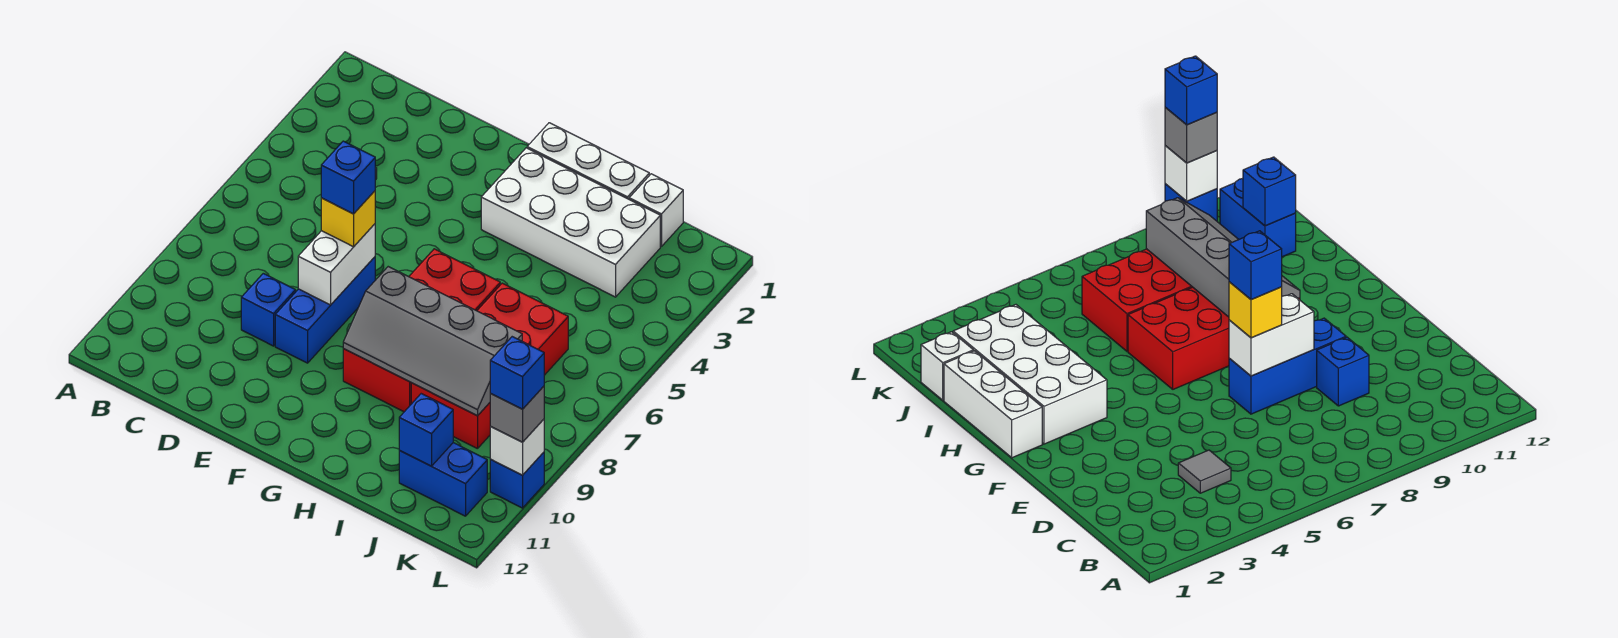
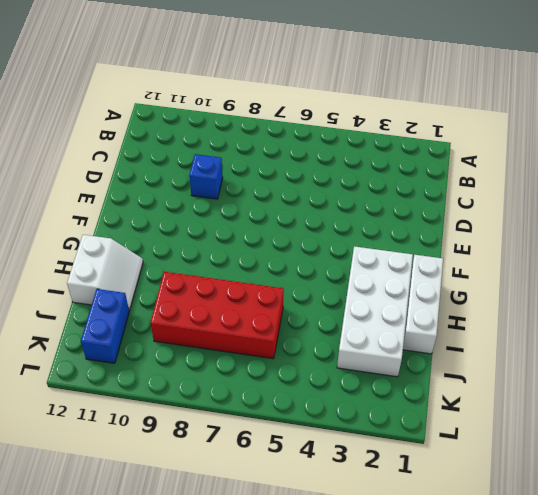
white 2x2 slope [67,235,143,310] -> none
none -> grey 1x1 tile [1178,450,1231,493]
none -> blue 1x3 brick [275,257,375,363]
none -> red 2x4 brick [343,249,500,412]

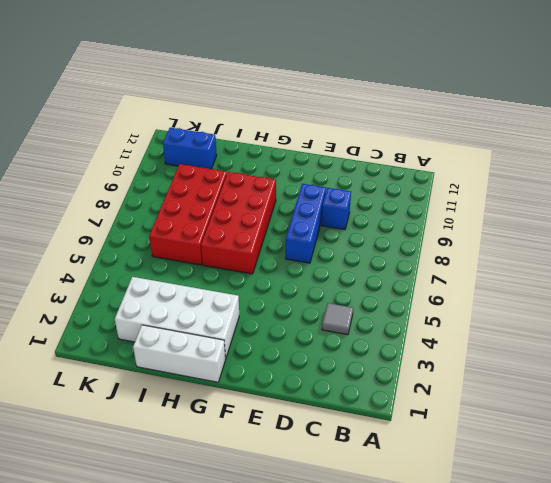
none -> white 1x1 brick [629,174,683,247]
none -> blue 1x1 brick [490,452,544,508]
none -> white 1x2 brick [298,224,375,305]

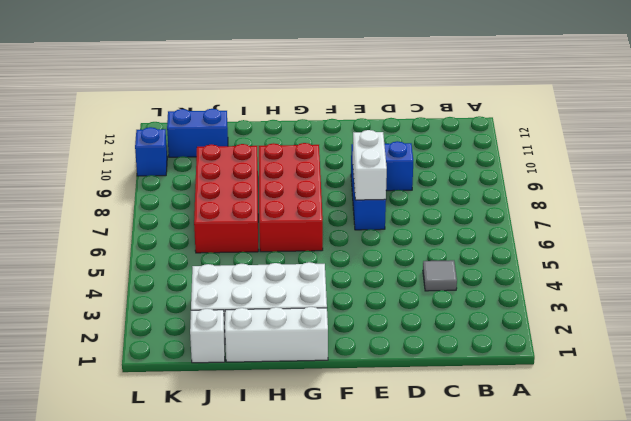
none -> grey 2x4 slope [343,267,522,416]
none -> blue 1x1 brick [399,394,453,466]
none -> white 1x1 brick [490,419,544,475]

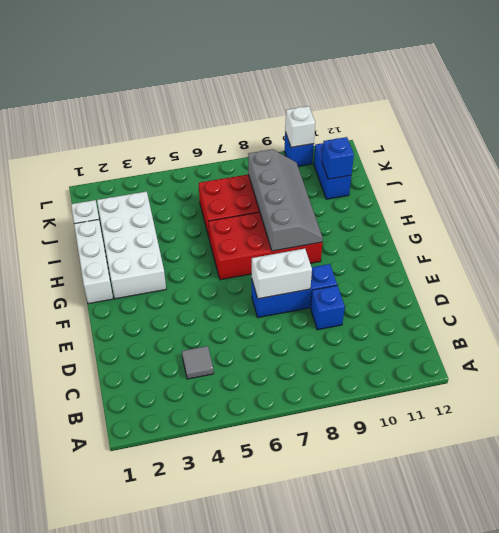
none -> yellow 1x1 brick [321,191,375,247]
none -> grey 1x1 brick [490,386,544,442]
none -> blue 1x1 brick [321,141,375,214]

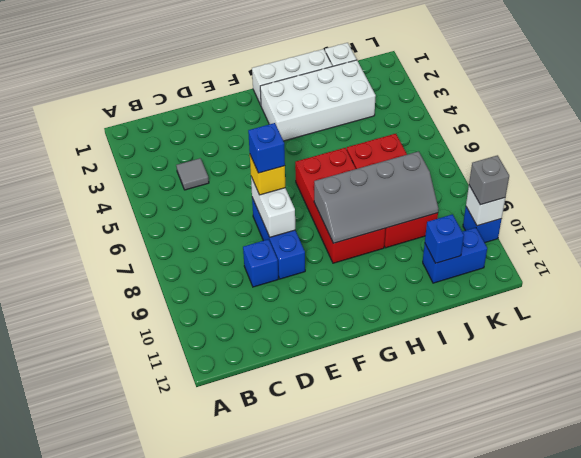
none -> blue 1x1 brick [490,337,544,409]

